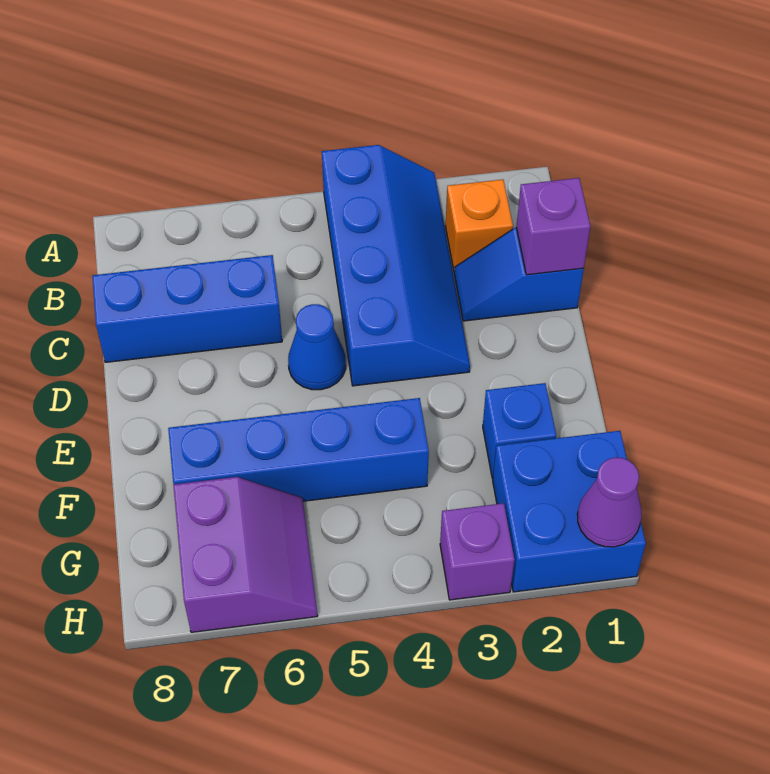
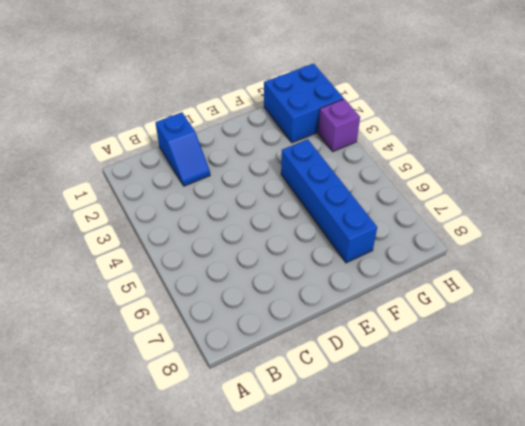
none -> blue 2x4 slope [322,145,470,386]
none -> orange 1x1 brick [445,179,513,271]
none -> blue 1x3 brick [92,255,282,362]

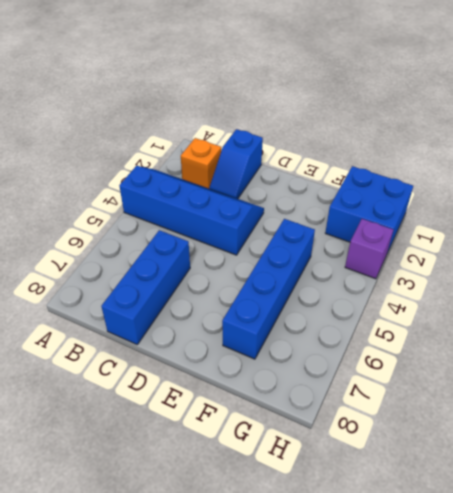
none -> blue 1x1 cone [288,304,346,390]
none -> blue 1x1 brick [483,383,556,478]
none -> purple 2x2 slope [173,477,318,632]

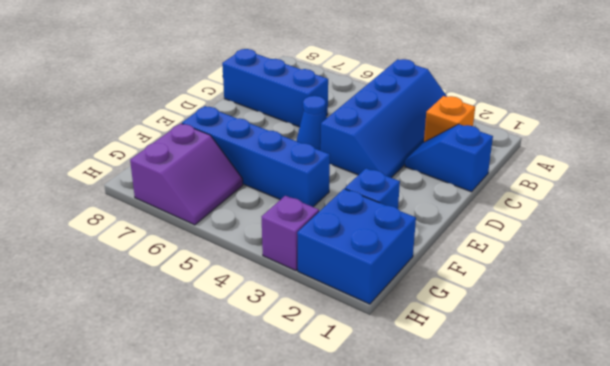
none -> purple 1x1 brick [516,178,590,275]
none -> purple 1x1 cone [577,458,642,547]

